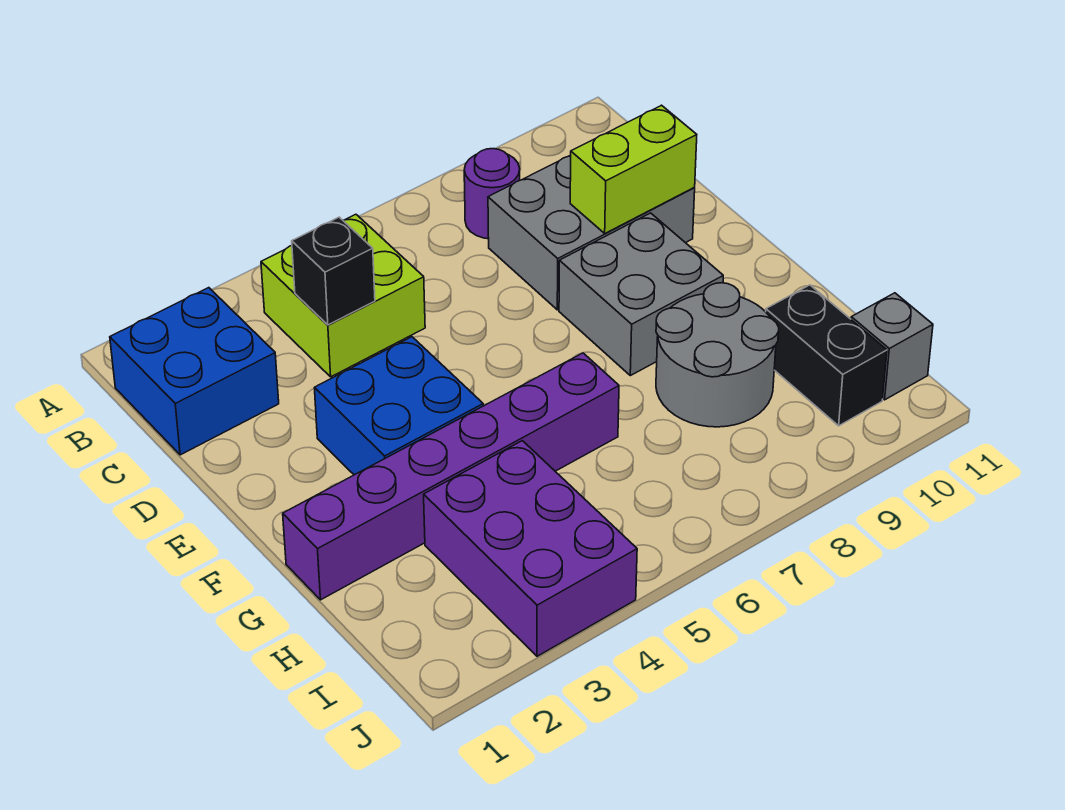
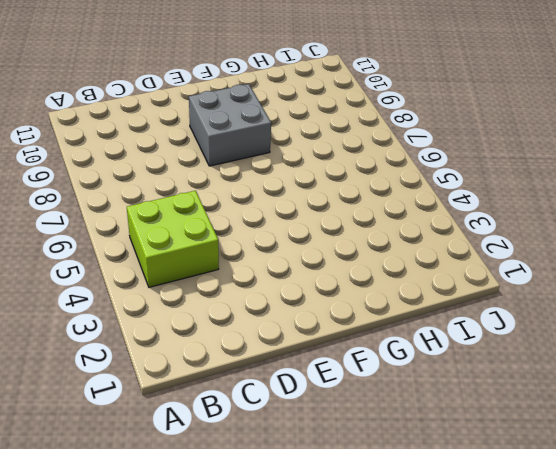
none -> blue 2x2 brick [110,288,279,455]
none -> purple 1x1 round brick [464,149,520,239]
none -> grey 2x3 brick [488,155,695,310]

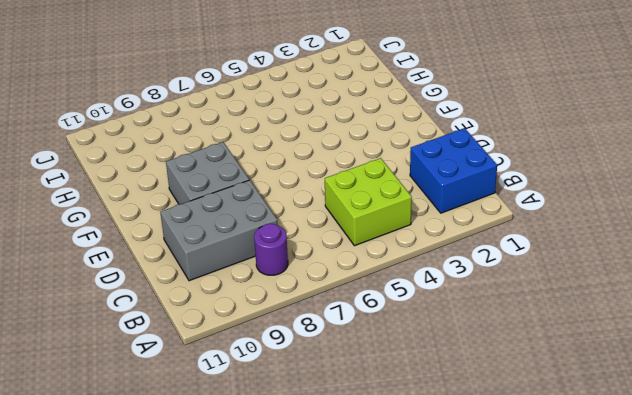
none -> blue 2x2 brick [314,337,483,475]
none -> purple 1x6 brick [283,353,619,600]
none -> grey 2x2 round brick [656,283,779,427]

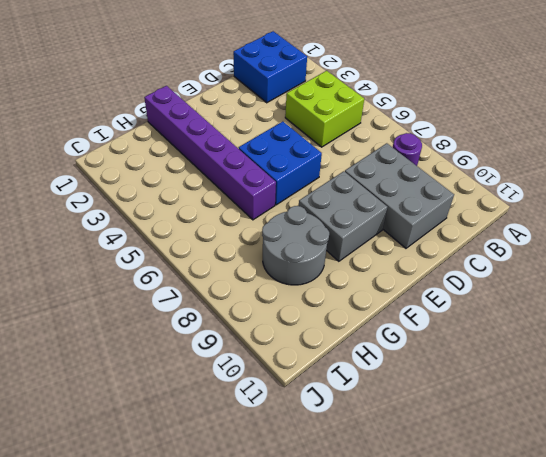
blue 2x2 brick [238,122,322,205] -> blue 2x2 brick moved to [314,337,483,475]
none -> purple 2x3 brick [424,441,637,656]
none -> black 1x2 brick [766,285,887,426]
none -> grey 1x1 brick [851,293,933,400]

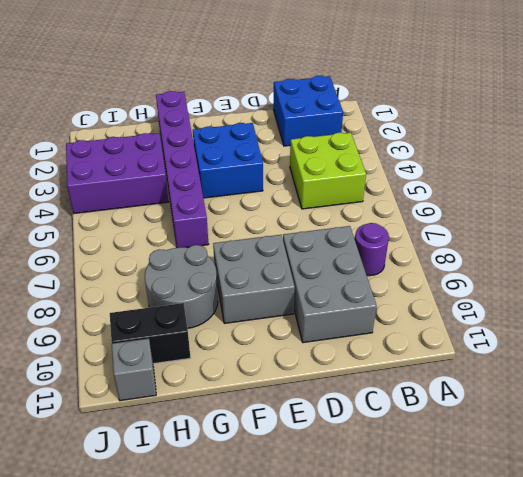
none -> black 1x1 brick [292,217,375,325]
none -> lime 1x2 brick [570,105,697,233]

